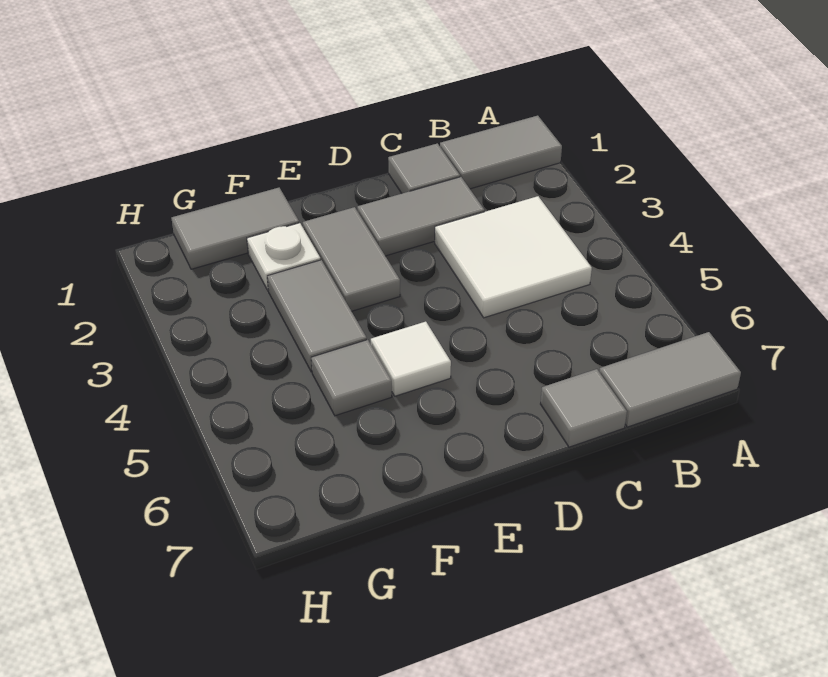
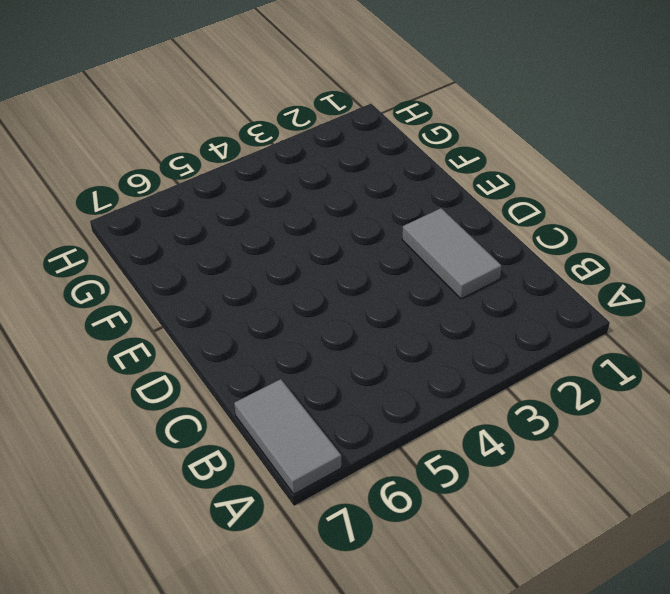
none -> grey 1x2 tile [440,116,562,189]
none -> white 2x2 tile [435,196,592,318]
none -> grey 1x1 tile [388,143,460,193]

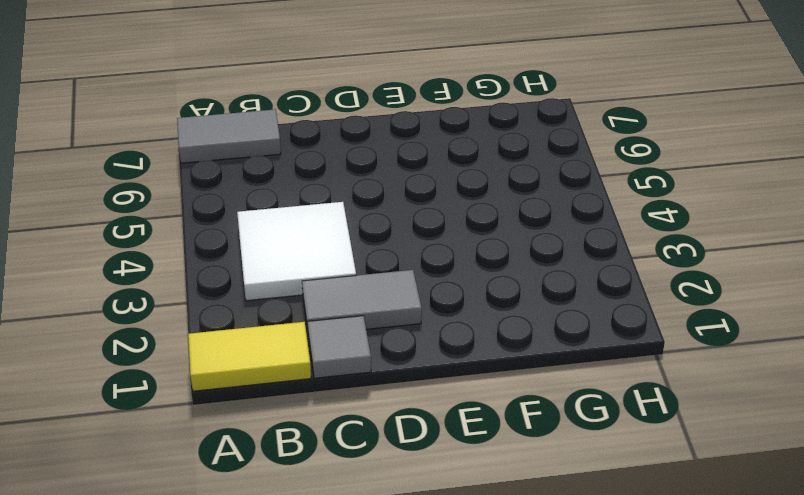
yellow 1x2 tile [188,322,311,391] -> grey 1x2 tile [440,116,562,189]
none -> grey 1x1 tile [541,369,627,447]
none -> grey 1x2 tile [303,207,400,311]
none -> white 1x1 tile [371,322,451,396]

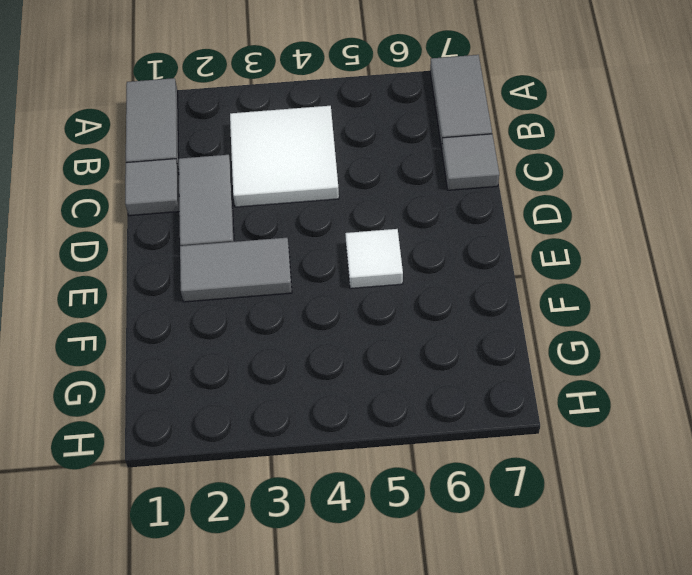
none -> grey 1x2 tile [171,188,299,269]
none -> white 1x1 plate [247,223,321,291]
none -> grey 1x2 tile [267,260,367,372]

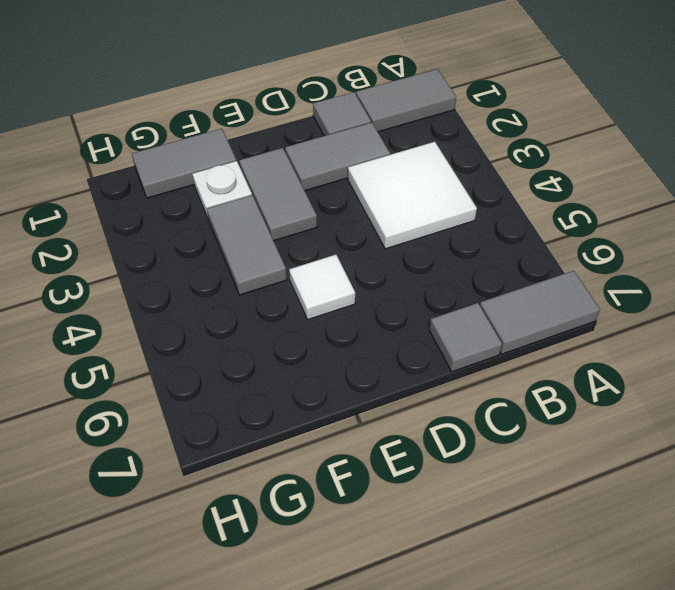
none -> grey 1x1 tile [311,340,392,416]

